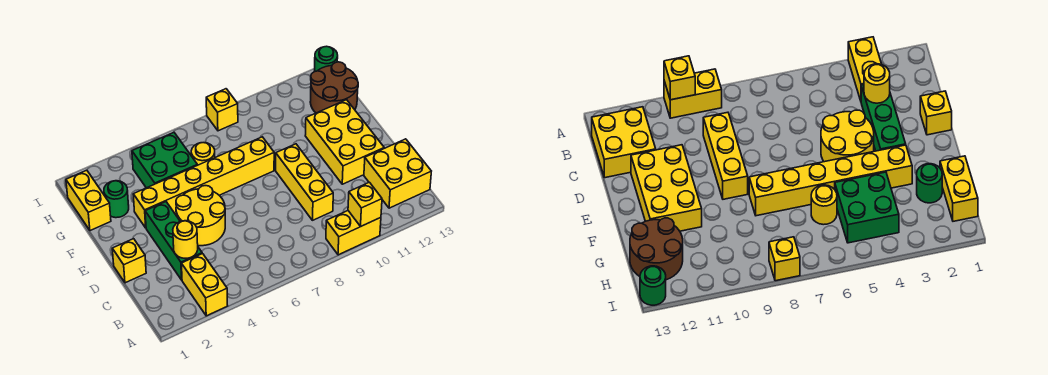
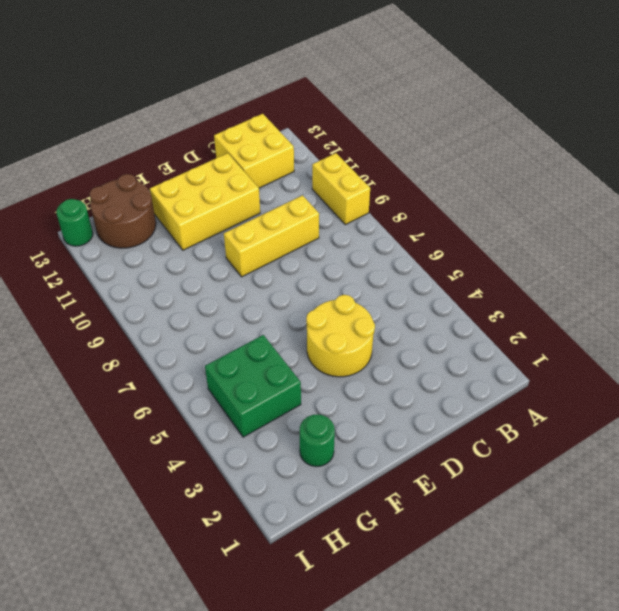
none -> yellow 1x2 brick [181,254,228,316]
none -> green 1x3 brick [145,202,202,280]
none -> yellow 1x1 brick [112,239,146,283]

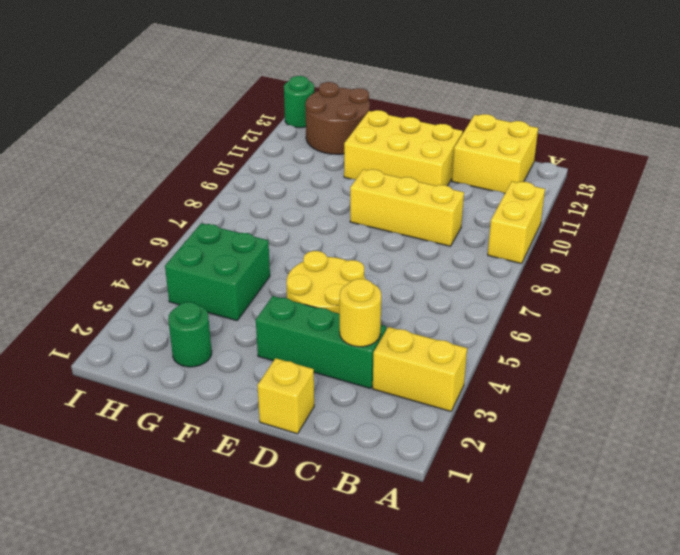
none -> yellow 1x6 brick [133,137,274,228]
none -> yellow 1x2 brick [66,170,111,231]
none -> yellow 1x1 round brick [191,143,215,165]

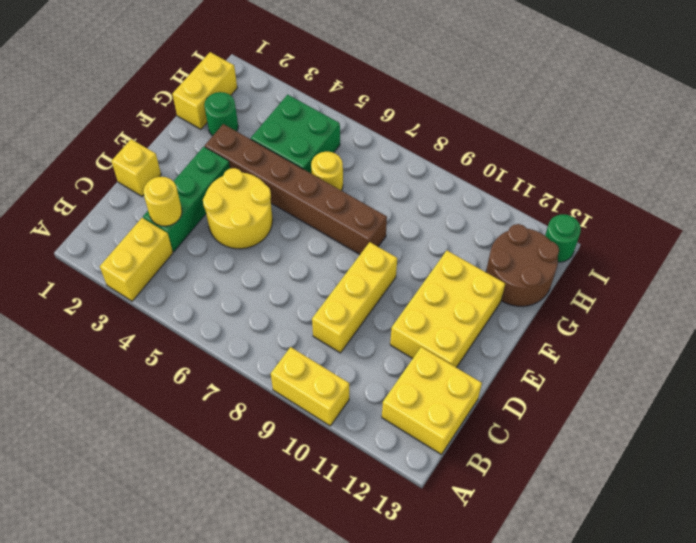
brown 1x6 brick [205,124,387,254] -> yellow 1x6 brick [133,137,274,228]
none -> yellow 1x1 brick [206,89,238,131]
none -> yellow 1x1 brick [348,182,382,227]

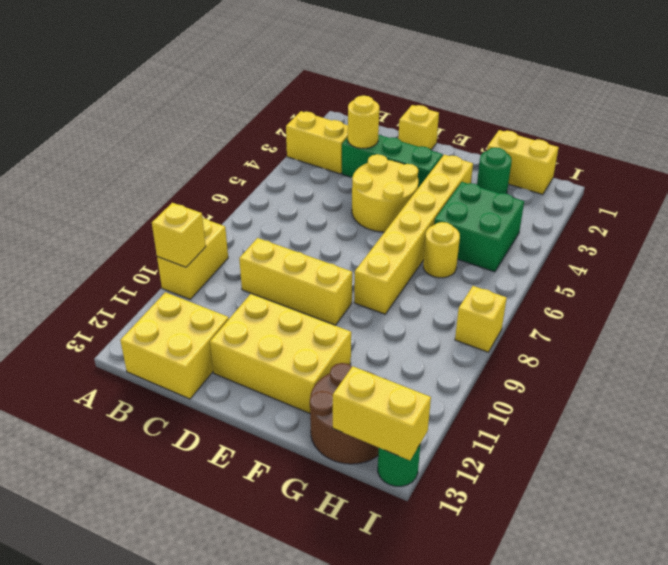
yellow 1x2 brick [333,366,431,460] -> none

